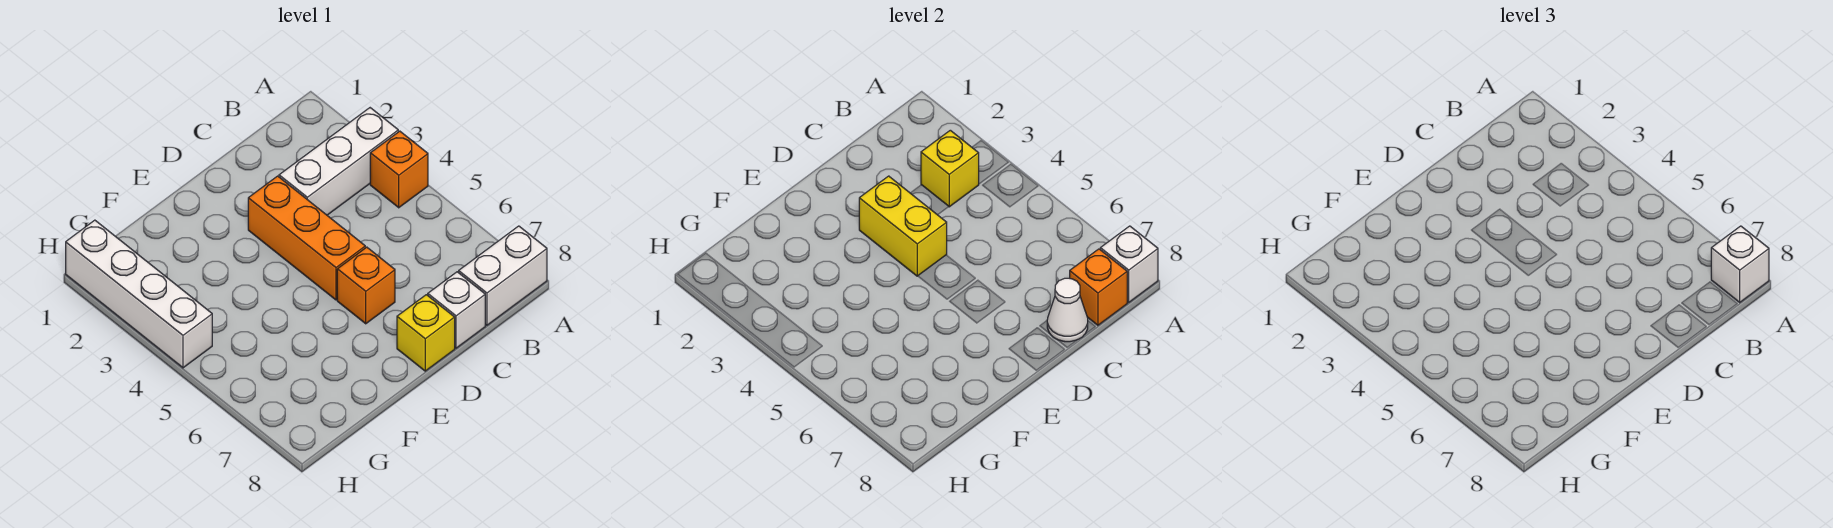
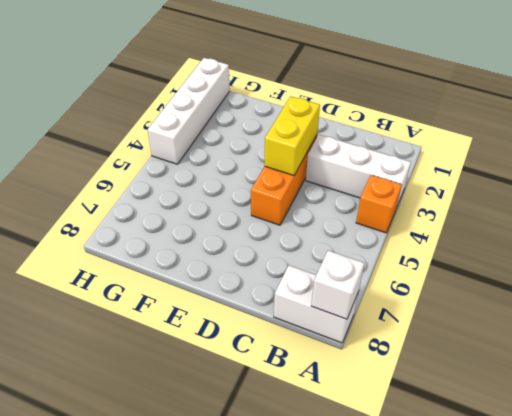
none -> white 1x1 brick [428,272,485,348]
none -> orange 1x1 brick [337,247,395,324]
none -> yellow 1x1 brick [397,295,455,371]

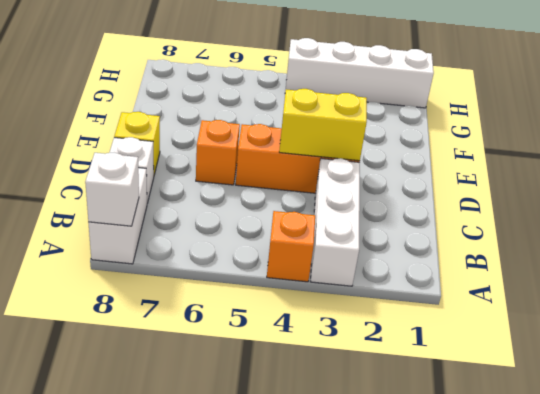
none -> yellow 1x1 brick [921,130,979,207]
none -> orange 1x1 brick [1070,249,1127,325]
none -> white 1x1 cone [1047,278,1088,342]

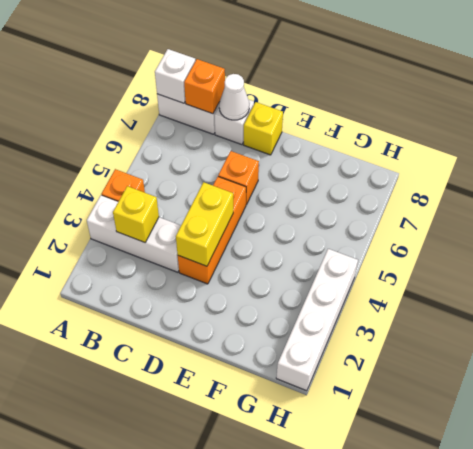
none -> white 1x1 brick [1711,226,1769,302]

